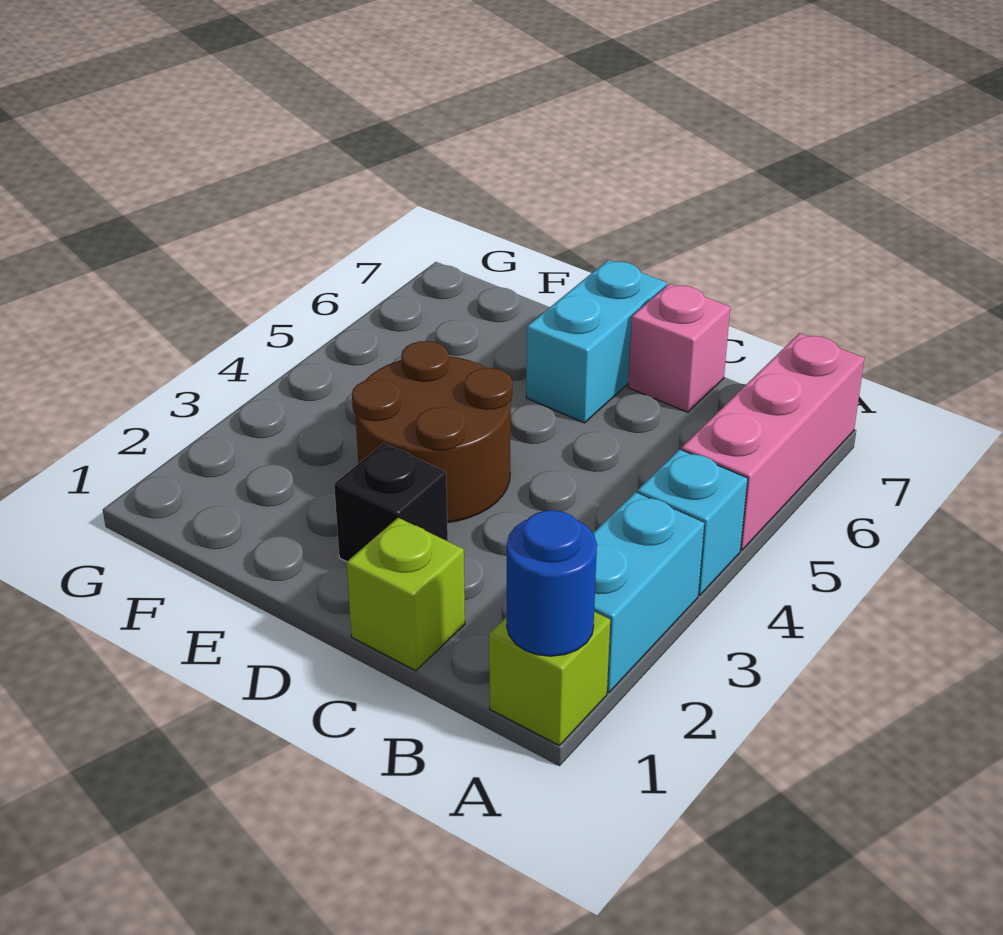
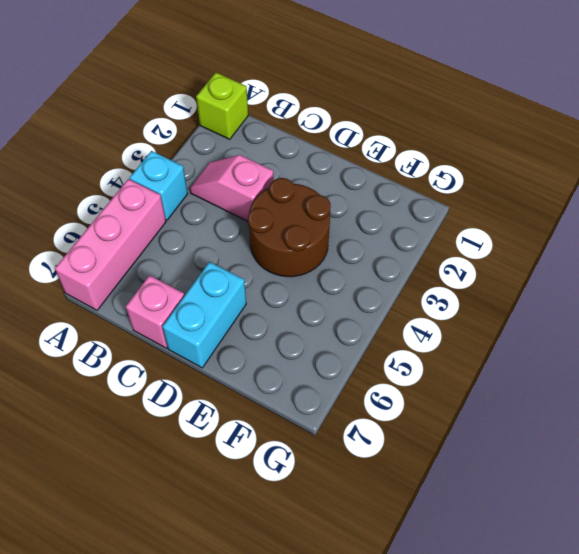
pink 1x2 slope [190,155,274,221] -> none
none -> cyan 1x2 brick [593,492,704,693]
none -> lime 1x1 brick [347,518,465,671]

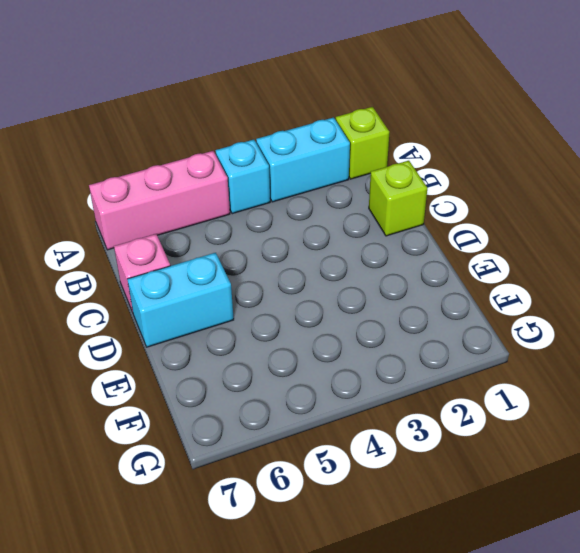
none -> black 1x1 brick [334,443,448,562]
none -> brown 2x2 round brick [352,341,512,523]

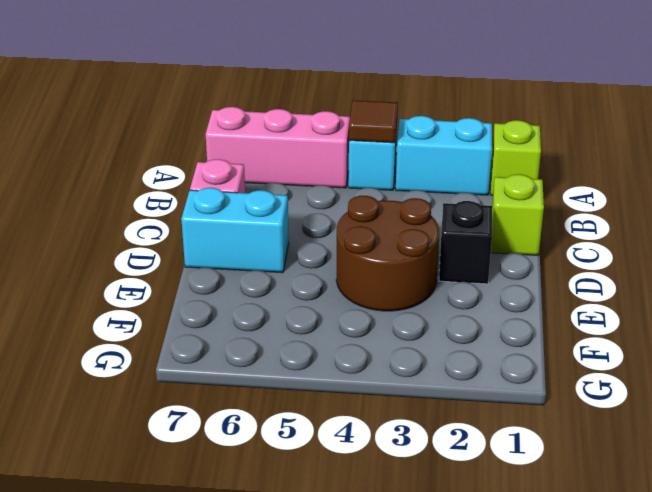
brown 1x1 tile [349,100,398,143] -> none
none -> blue 1x1 round brick [507,510,597,656]

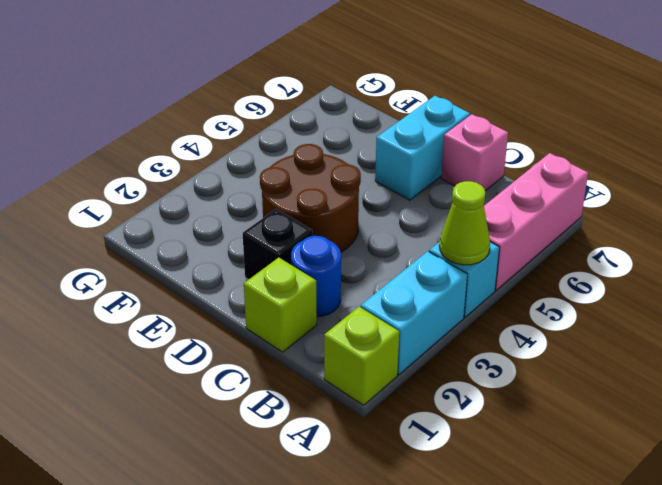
lime 1x1 cone [439,181,490,265] -> none
blue 1x1 round brick [291,236,341,317] -> blue 1x1 round brick moved to [507,510,597,656]

